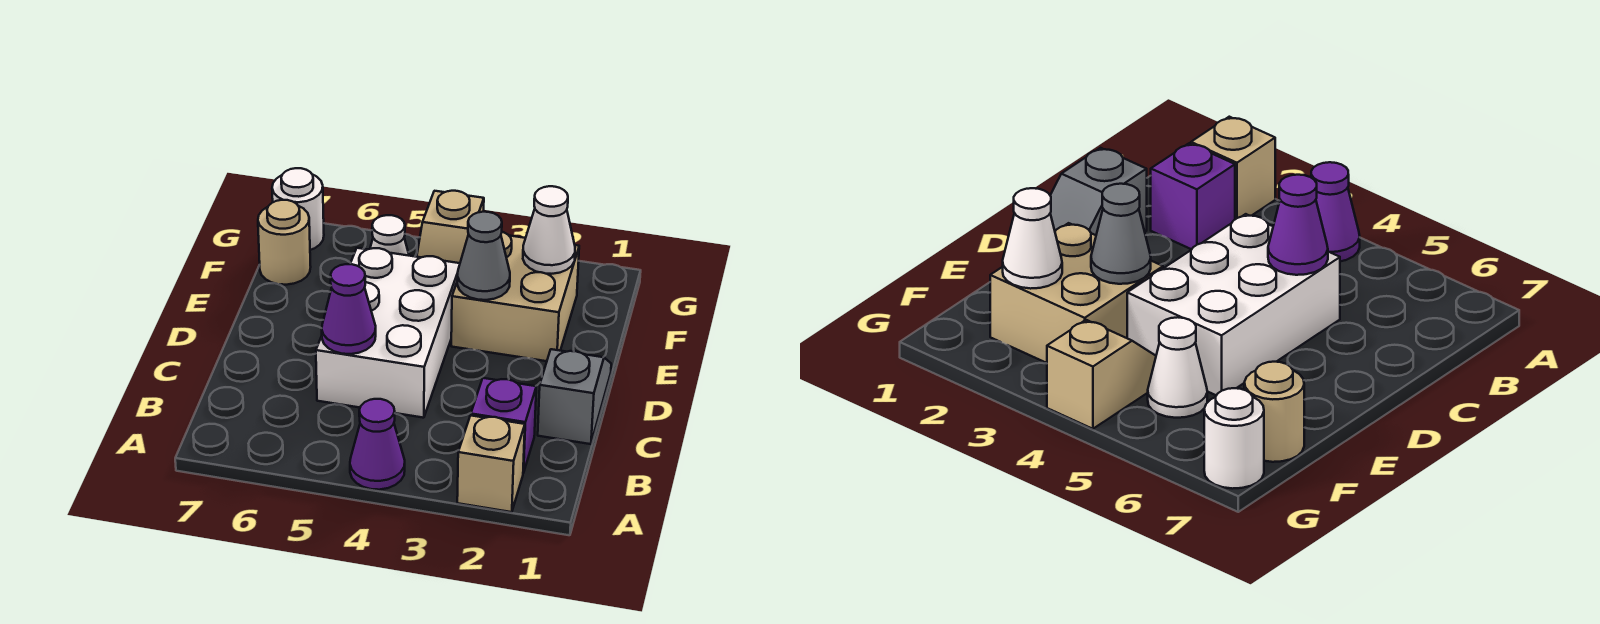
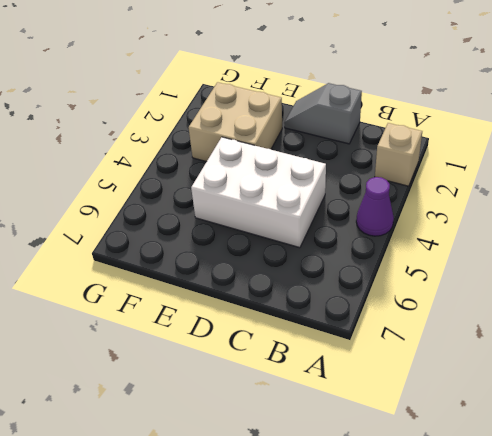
none -> purple 1x1 brick [471,378,536,473]
none -> tan 1x2 slope [417,191,484,263]
none -> white 1x1 cone [370,215,409,256]

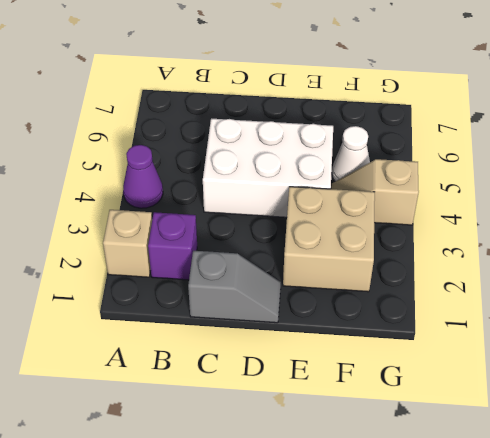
none -> tan 1x1 round brick [258,200,311,285]
none -> white 1x1 round brick [272,168,324,250]
none -> purple 1x1 cone [322,264,376,354]

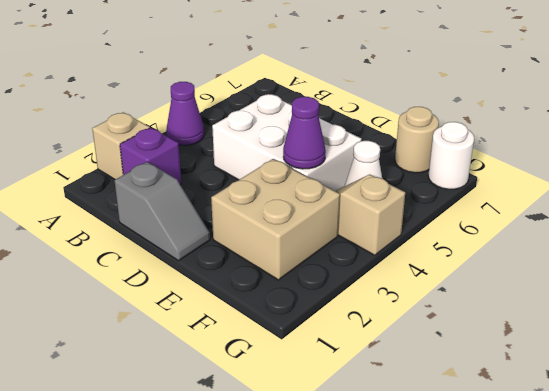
purple 1x1 cone [283,97,326,169] -> purple 1x1 cone moved to [322,264,376,354]
none -> grey 1x1 cone [457,212,510,300]
none -> white 1x1 cone [523,186,575,274]

